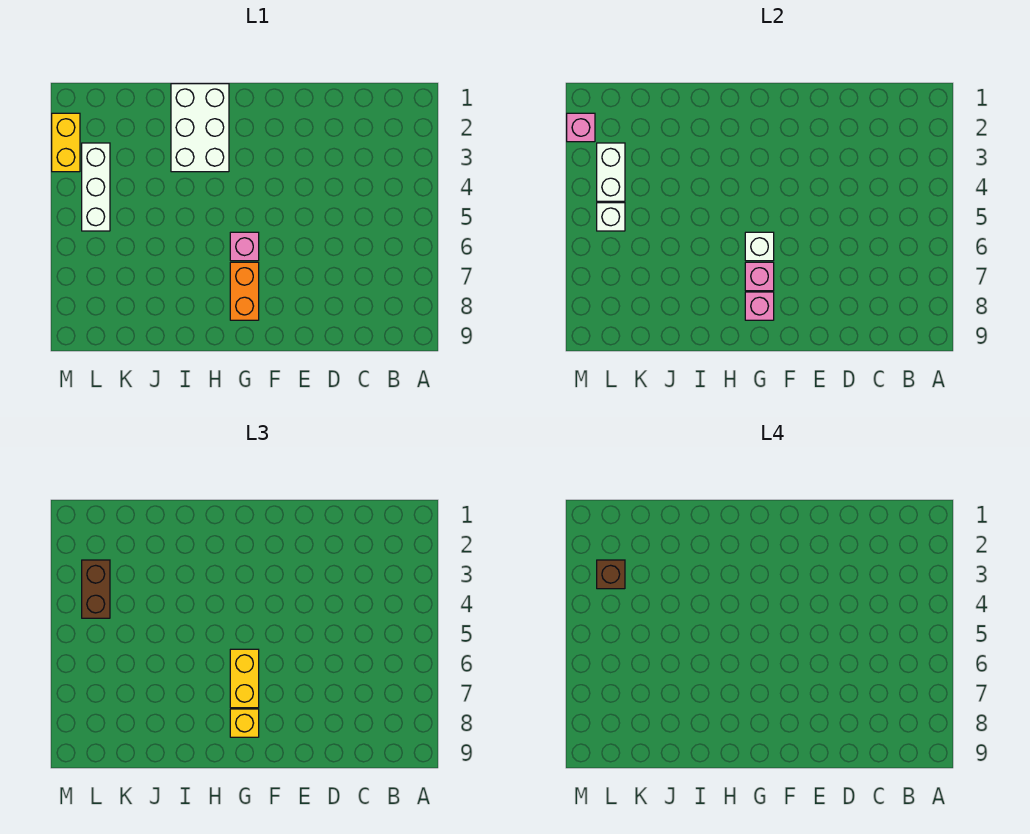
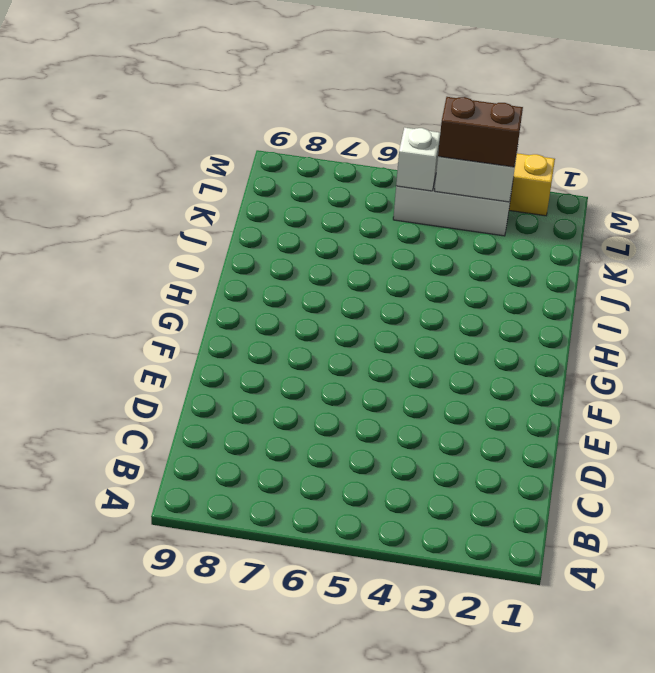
none -> pink 1x1 brick [230,232,259,261]
none -> orange 1x2 brick [230,262,259,320]
none -> white 2x3 brick [171,84,229,172]

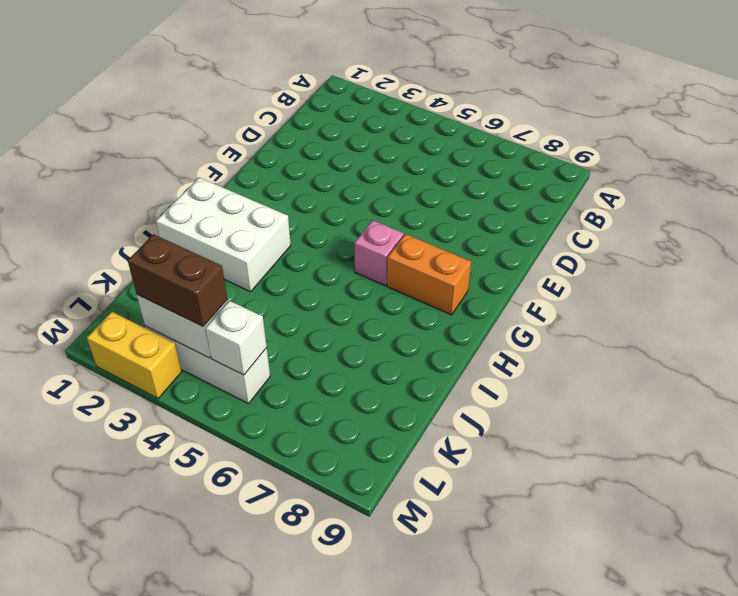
none -> white 1x1 brick [745,232,774,261]
none -> pink 1x1 brick [745,262,774,291]
none -> pink 1x1 brick [745,292,774,320]

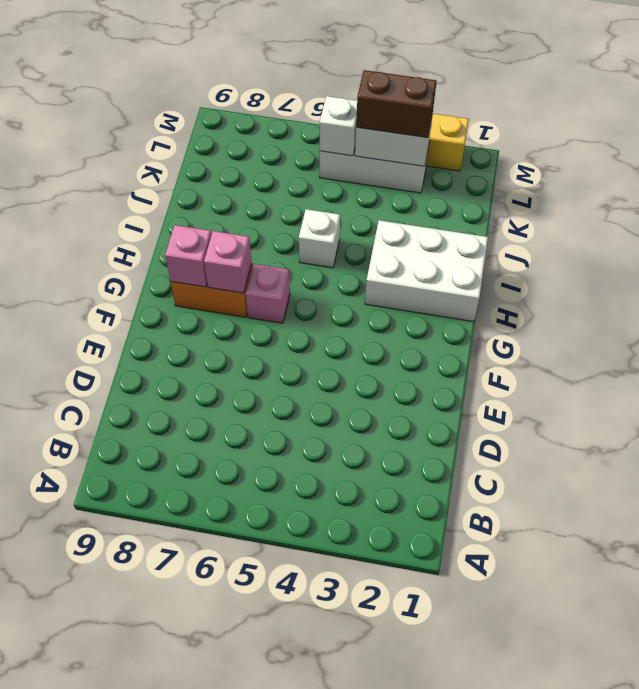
white 1x1 brick [299,209,340,268] -> white 1x1 brick moved to [745,232,774,261]
none -> pink 1x1 brick [567,113,595,142]
none -> yellow 1x2 brick [230,649,259,708]
none -> yellow 1x1 brick [230,709,259,737]

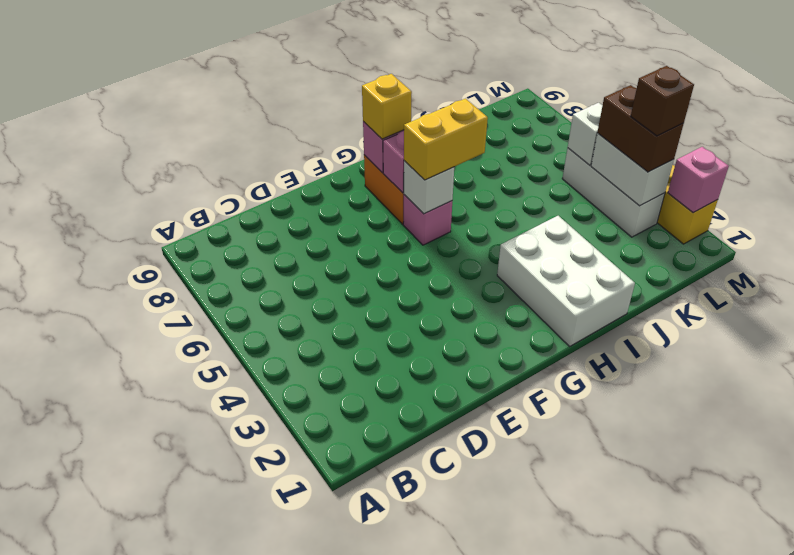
yellow 1x2 brick [404,99,488,180] -> yellow 1x2 brick turned to [230,649,259,708]

